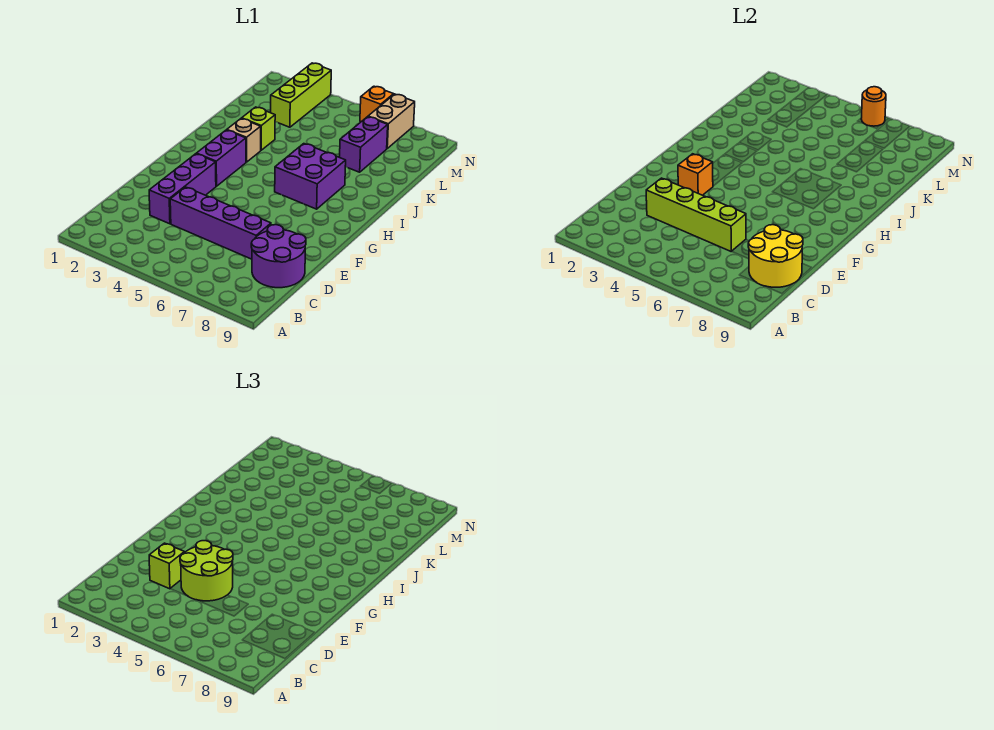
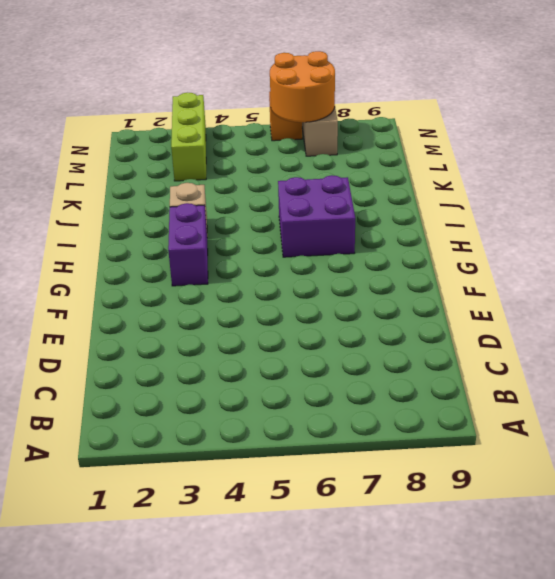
orange 2x2 round brick [270,51,335,122] -> orange 1x1 round brick [861,87,886,126]
none -> purple 2x2 round brick [251,225,306,288]
none -> purple 1x3 brick [149,154,216,224]
none -> purple 1x4 brick [170,187,271,259]

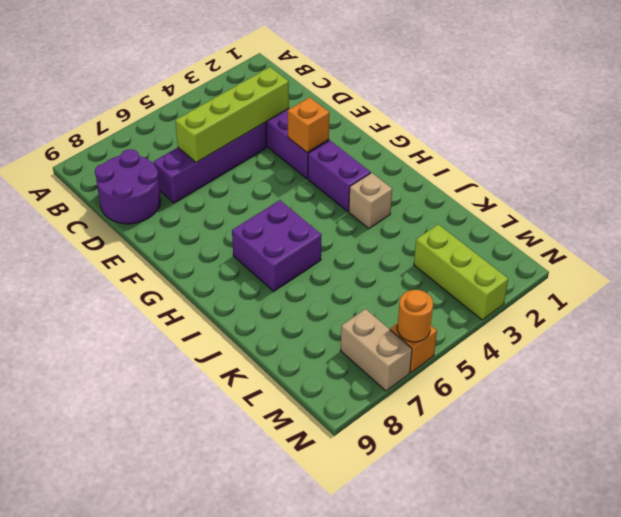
none -> lime 1x1 brick [242,107,275,150]
none -> purple 1x2 brick [340,117,388,172]
none -> yellow 2x2 round brick [748,225,803,287]

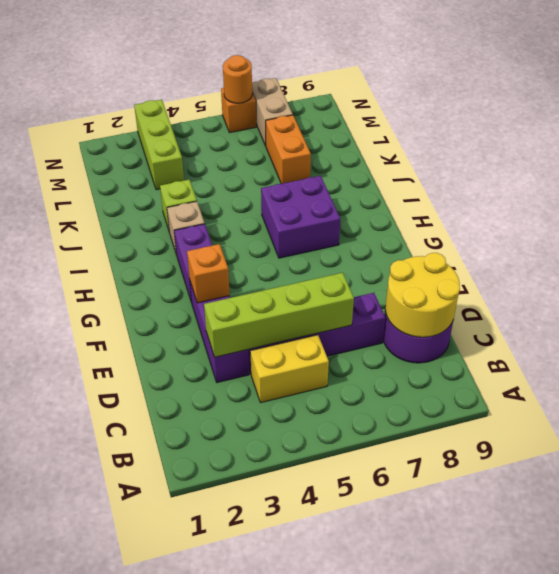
yellow 1x2 brick [250,335,329,403] -> none
orange 1x2 brick [266,115,311,184] -> purple 1x2 brick [340,117,388,172]
none -> lime 1x1 brick [149,543,184,589]
none -> lime 2x2 round brick [180,541,233,601]

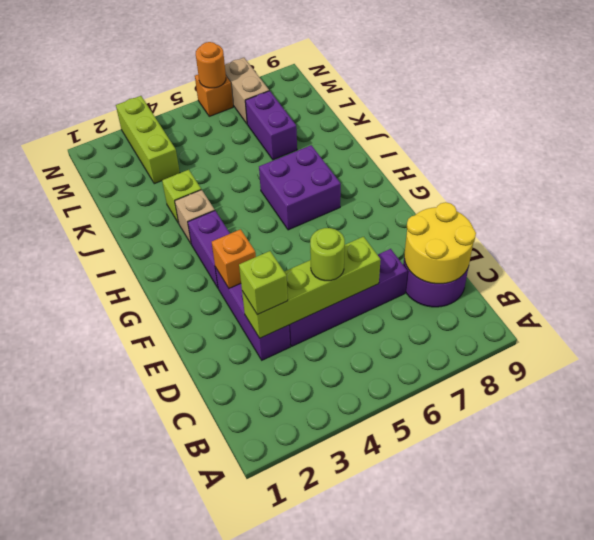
lime 1x1 round brick [310,228,345,281] -> lime 2x2 round brick [180,541,233,601]

